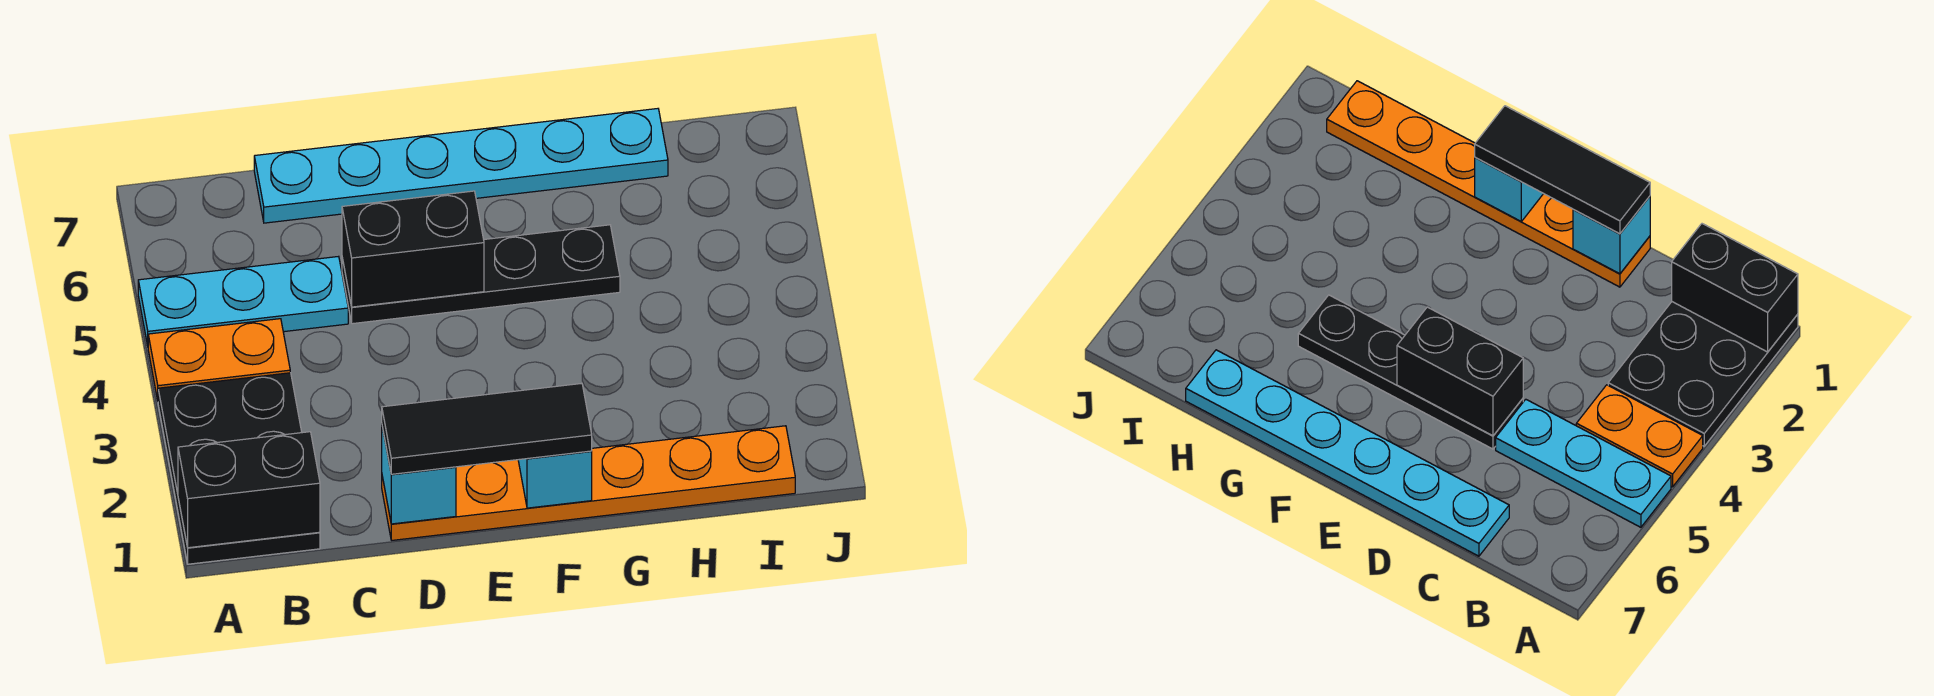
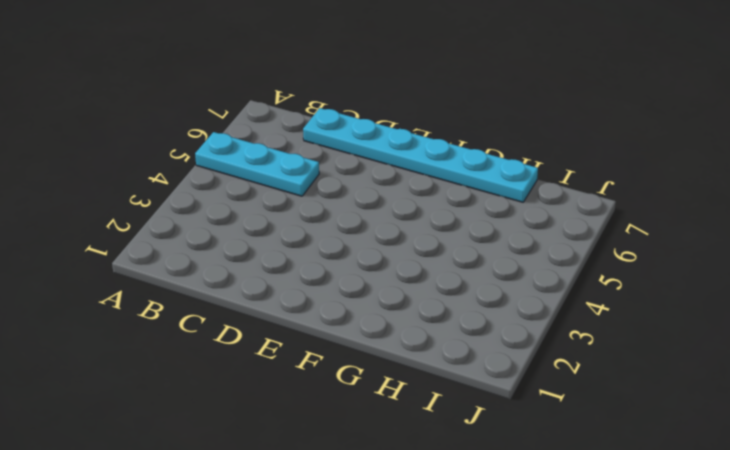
none -> black 2x3 plate [158,373,320,564]
none -> orange 1x2 plate [148,319,290,400]

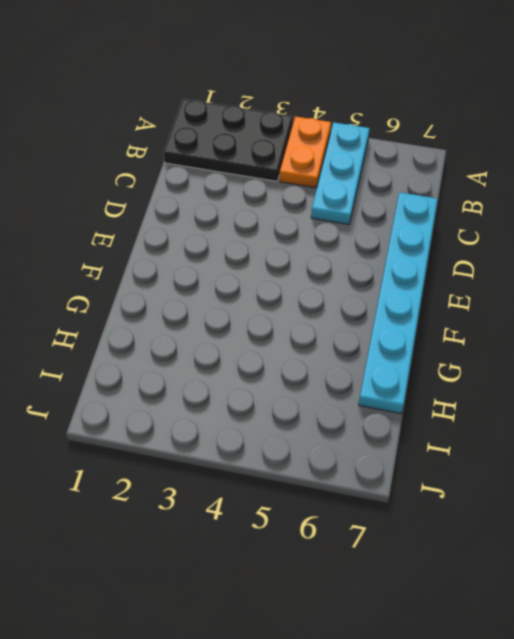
none -> orange 1x6 plate [382,426,795,540]
none -> black 1x4 plate [342,225,620,324]

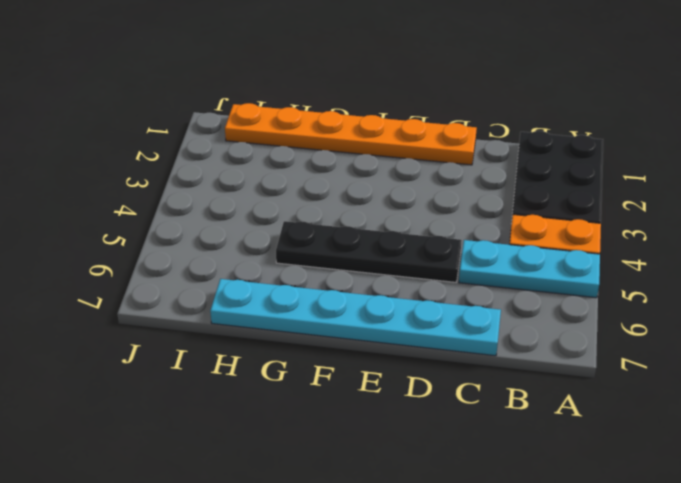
none -> black 1x2 brick [178,432,320,548]
none -> cyan 1x1 brick [382,427,456,524]

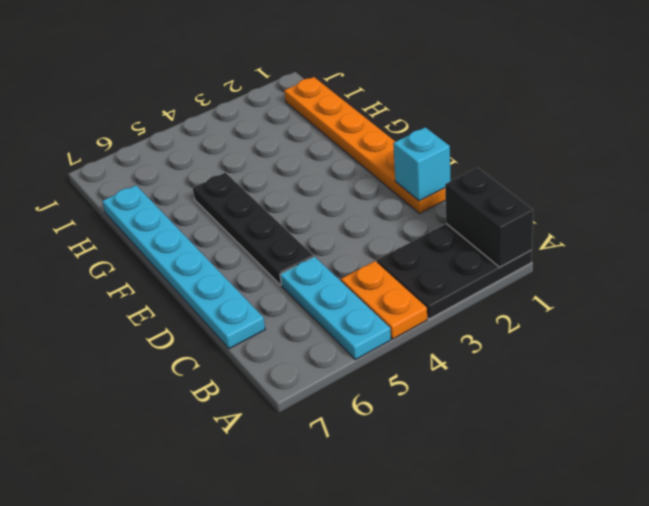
none -> black 1x2 brick [342,191,484,307]
none -> cyan 1x1 brick [518,451,592,508]

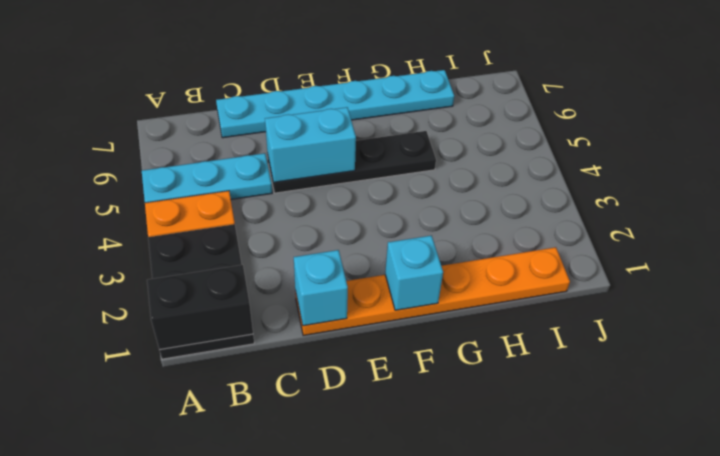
cyan 1x2 brick [265,107,356,182] -> black 1x2 brick [342,191,484,307]
none -> black 1x3 tile [382,383,592,474]

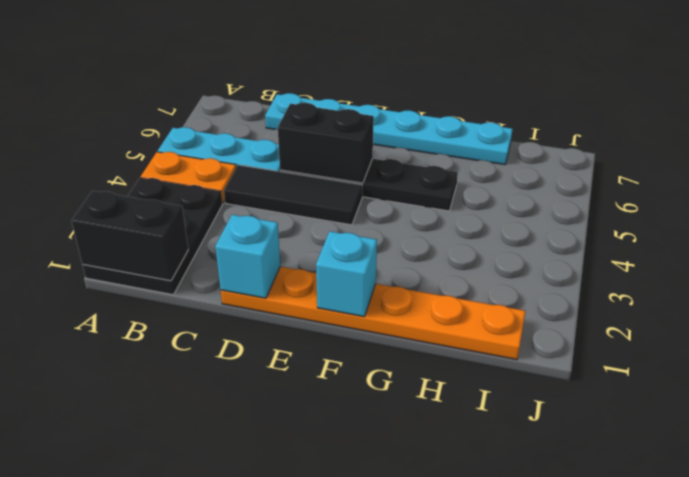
black 1x3 tile [224,165,362,225] -> black 1x3 tile moved to [382,383,592,474]

